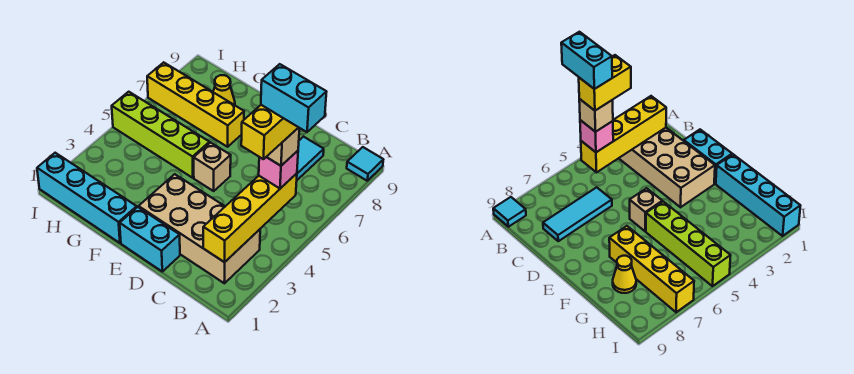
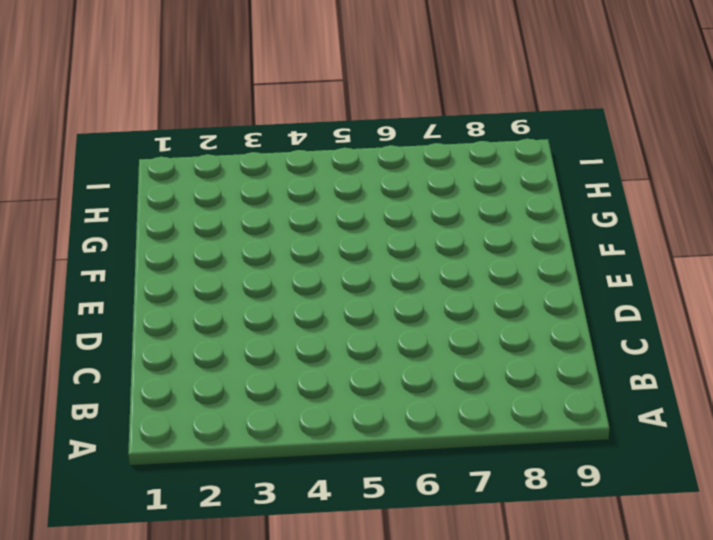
none -> cyan 1x1 tile [347,147,383,181]
none -> tan 2x4 brick [139,174,260,283]
none -> cyan 1x3 tile [297,137,324,180]

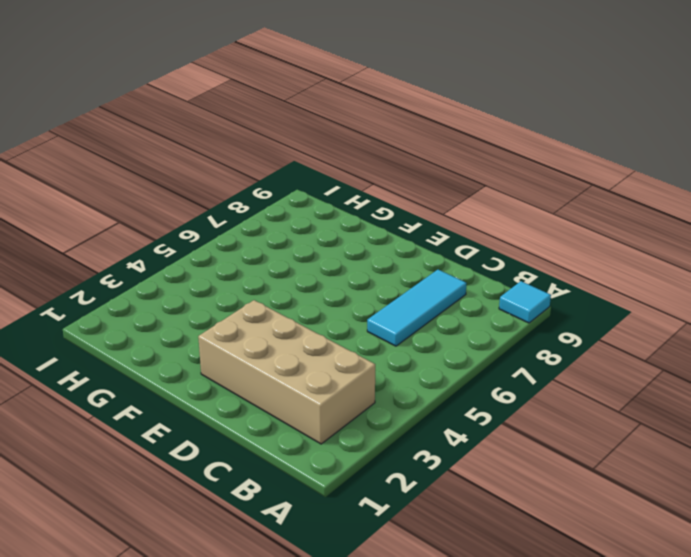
none -> cyan 1x2 brick [120,207,180,271]
none -> tan 1x1 brick [194,143,231,191]
none -> cyan 1x4 brick [37,153,137,243]

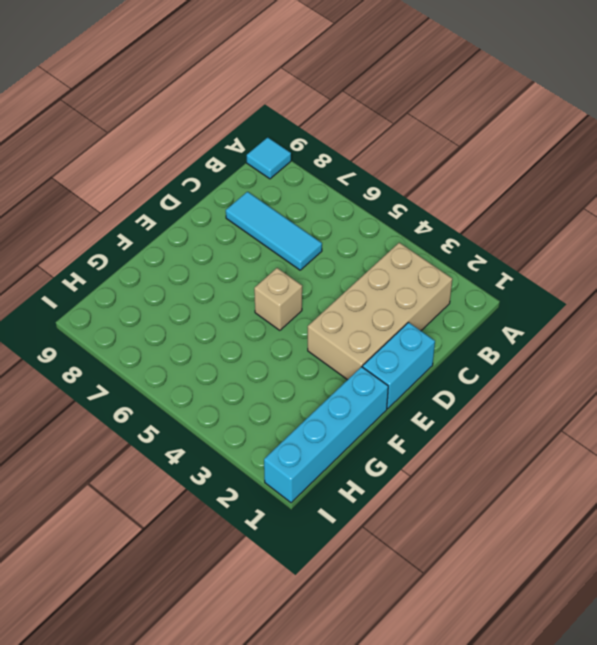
none -> lime 1x4 brick [112,92,209,178]
none -> yellow 1x4 brick [147,62,244,147]
none -> yellow 1x1 cone [213,75,235,105]

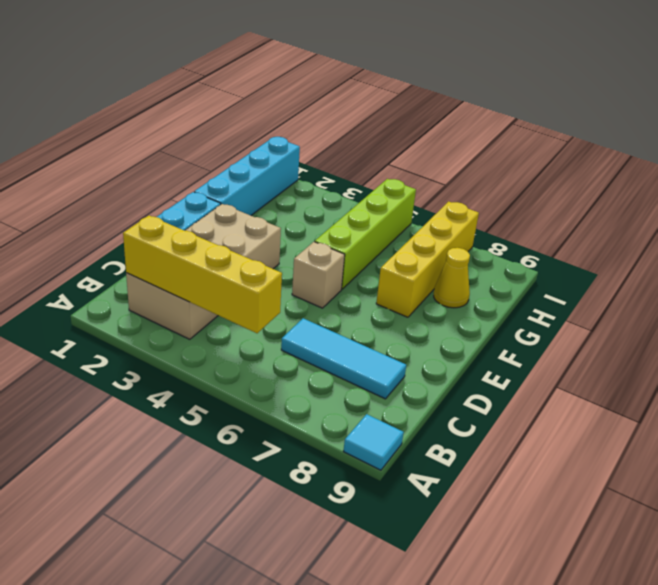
none -> pink 1x1 brick [259,151,298,188]
none -> tan 1x1 brick [267,127,300,166]
none -> yellow 1x2 brick [241,105,298,159]

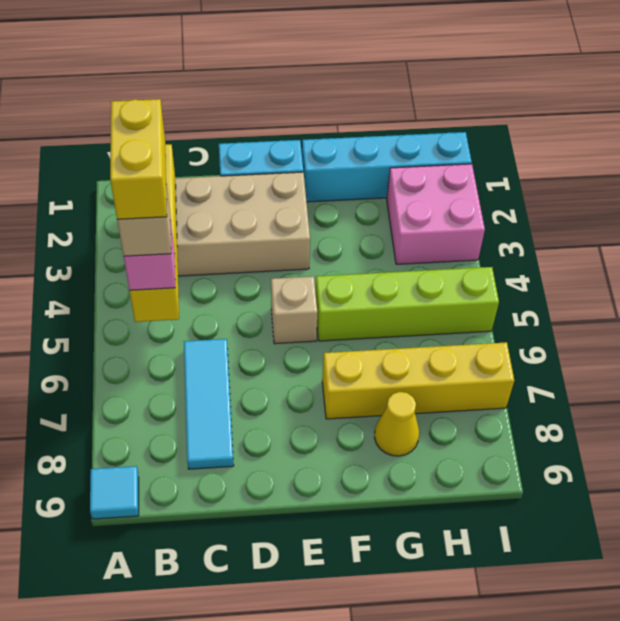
pink 2x2 brick [387,164,485,264] -> none
none -> cyan 1x2 brick [261,64,326,132]

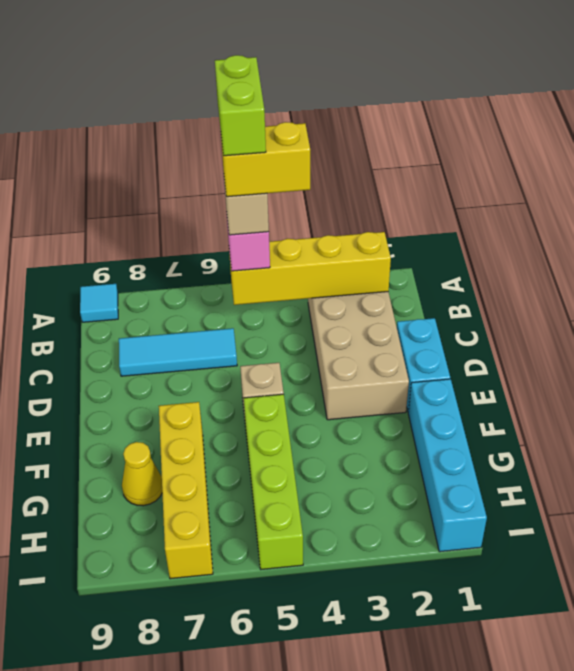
lime 1x2 brick [215,55,266,156] -> cyan 1x2 brick [261,64,326,132]

